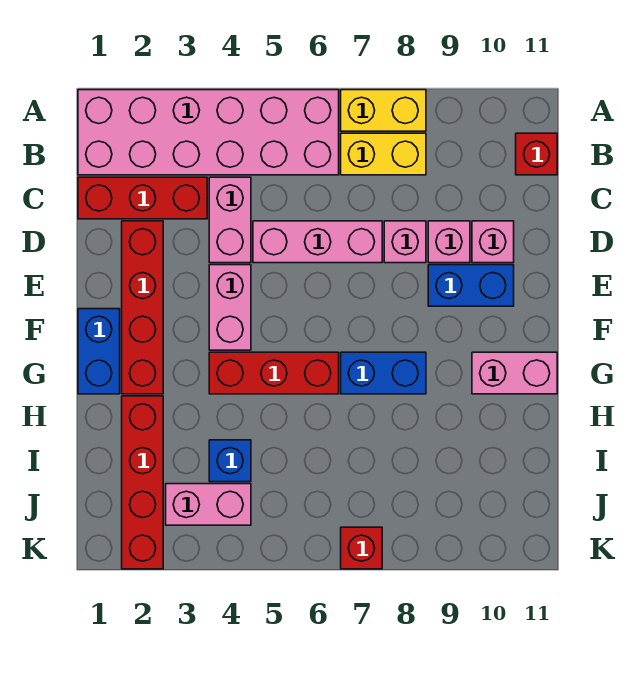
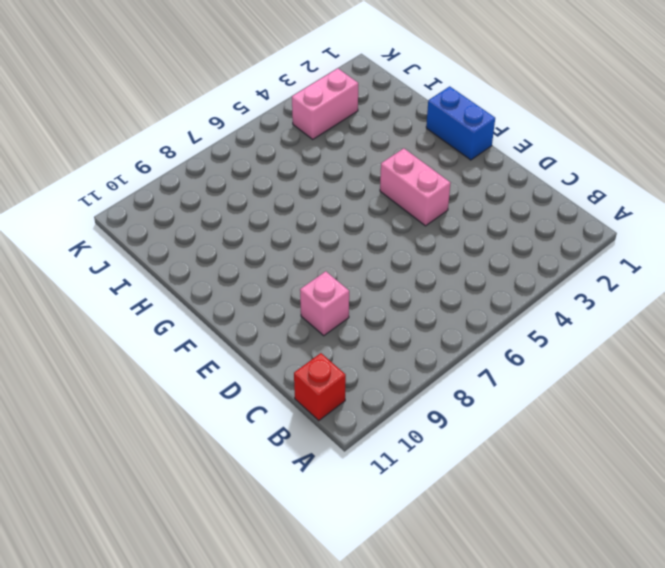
none -> pink 2x6 brick [78,90,339,175]
none -> yellow 1x2 brick [341,90,426,131]
none -> yellow 1x2 brick [341,133,426,175]

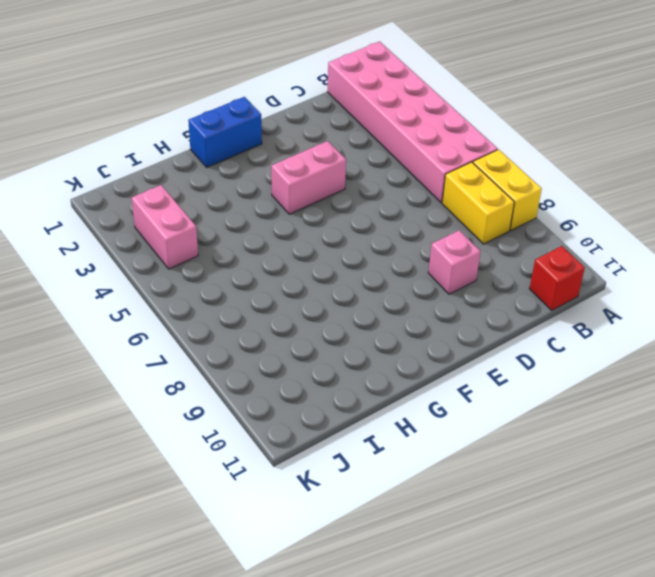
none -> red 1x3 brick [78,177,207,219]
none -> pink 1x2 brick [209,177,251,263]
none -> red 1x4 brick [122,221,163,394]

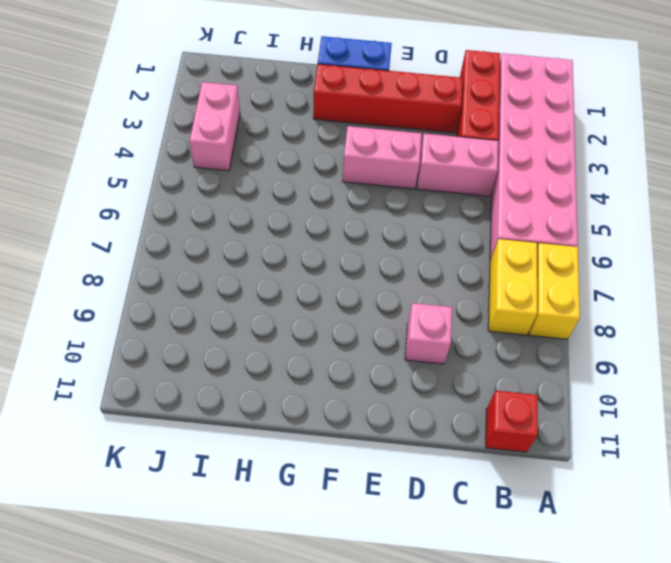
none -> pink 1x3 brick [253,221,382,263]
none -> pink 1x1 brick [384,221,426,263]
none -> pink 1x1 brick [472,221,514,263]

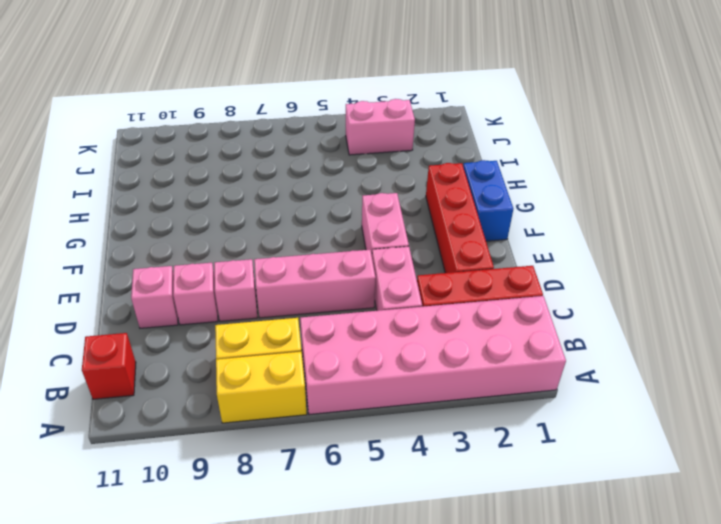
none -> blue 1x2 brick [428,265,514,306]
none -> red 1x3 brick [209,352,339,394]
none -> blue 1x2 brick [341,352,426,394]

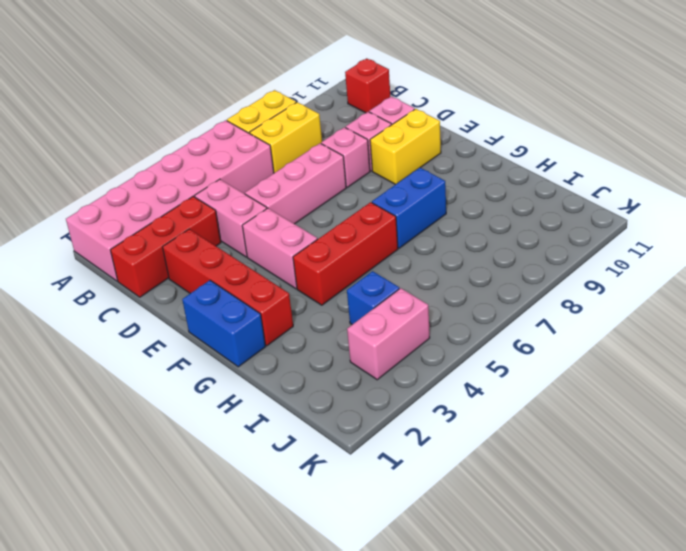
yellow 1x2 brick [370,109,441,185] -> blue 1x2 brick [428,265,514,306]
none -> pink 1x2 brick [472,352,557,394]
none -> red 1x4 brick [122,396,163,569]
none -> red 1x1 brick [341,527,382,569]

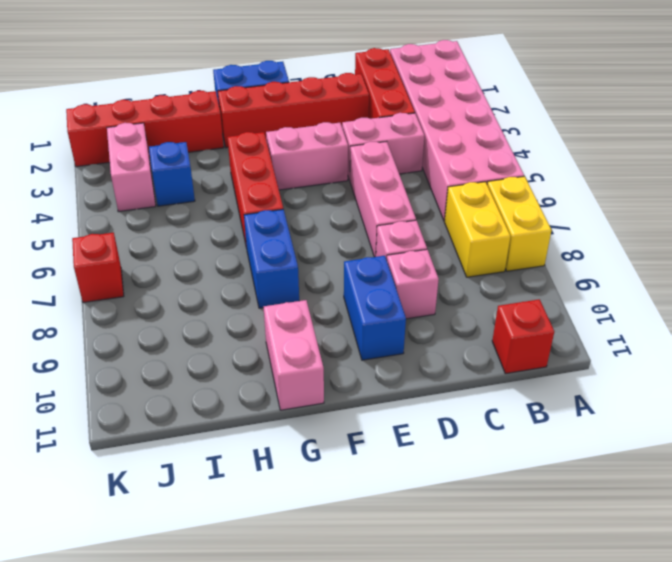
none -> pink 1x1 brick [472,221,514,263]

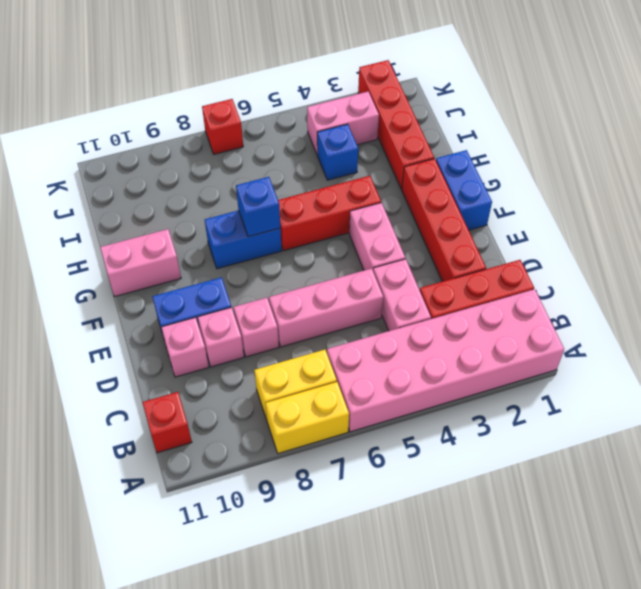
blue 1x1 brick [236,177,280,237] -> none

